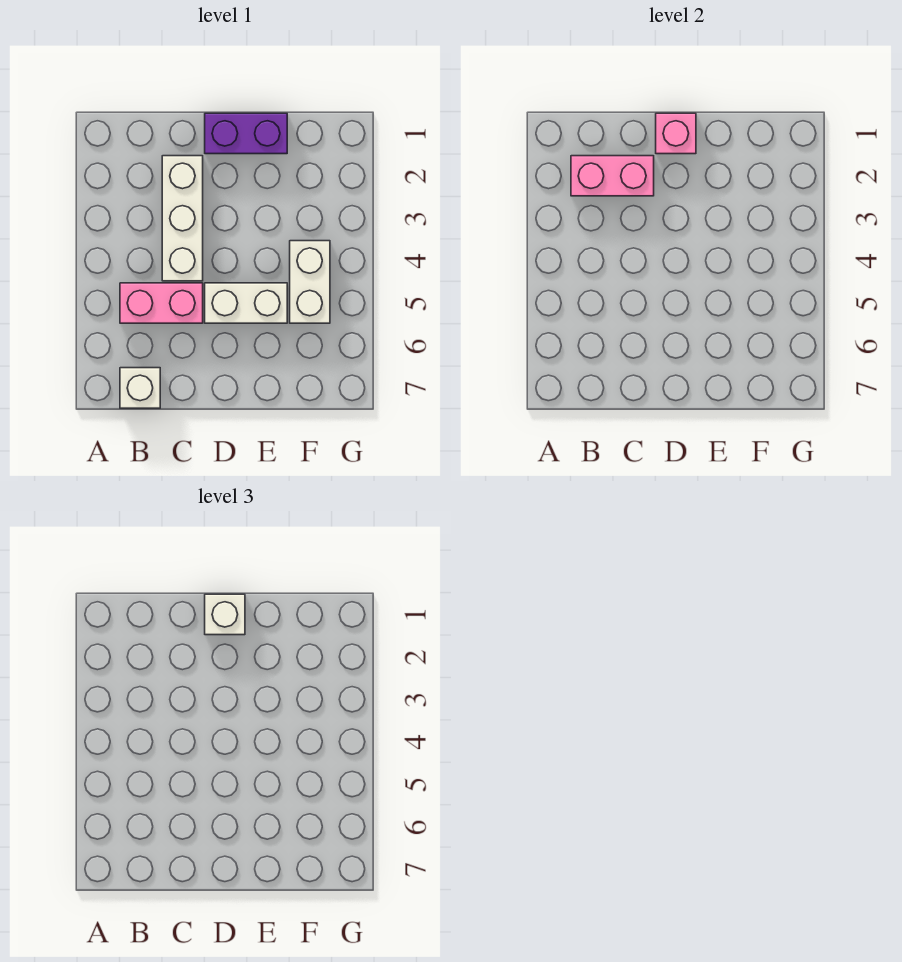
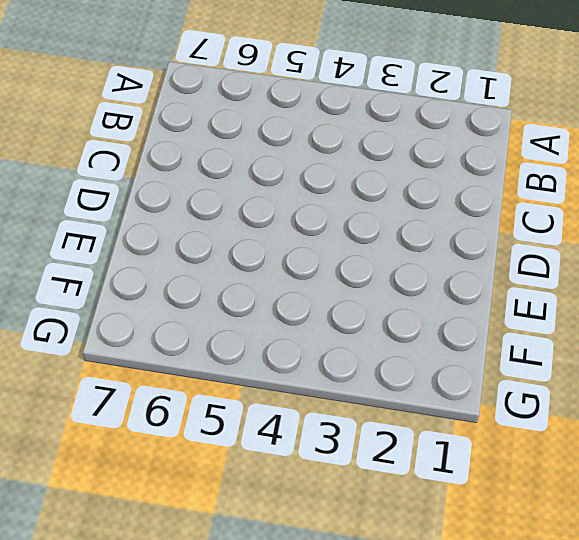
none -> pink 1x2 brick [120,283,203,323]
none -> white 1x1 brick [120,368,160,408]

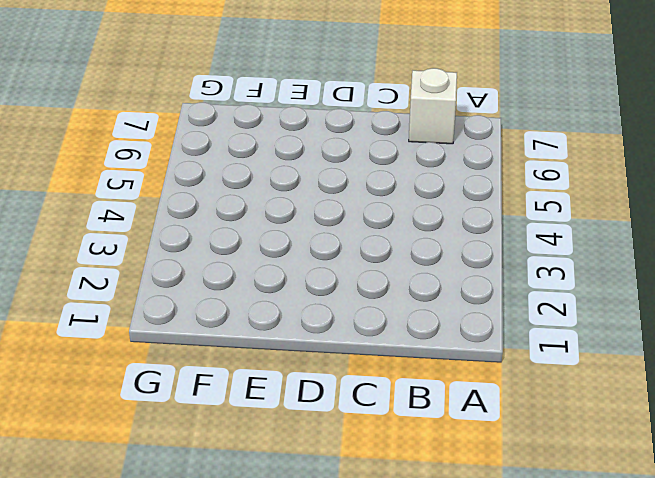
none -> pink 1x2 brick [120,283,203,323]
none -> white 1x3 brick [162,156,203,281]

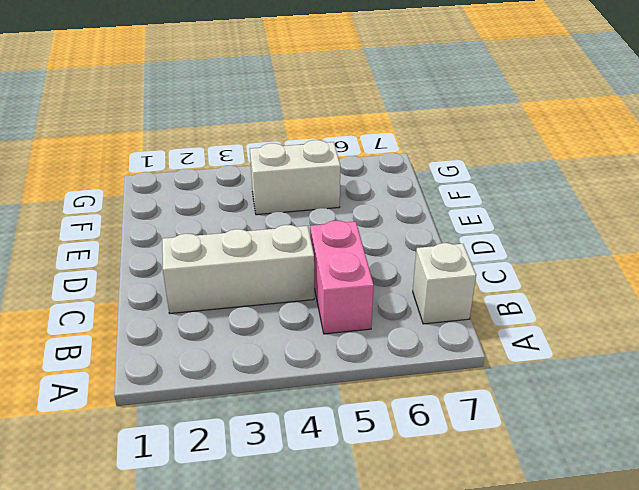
none -> purple 1x2 brick [205,113,287,154]
none -> white 1x2 brick [205,283,287,323]

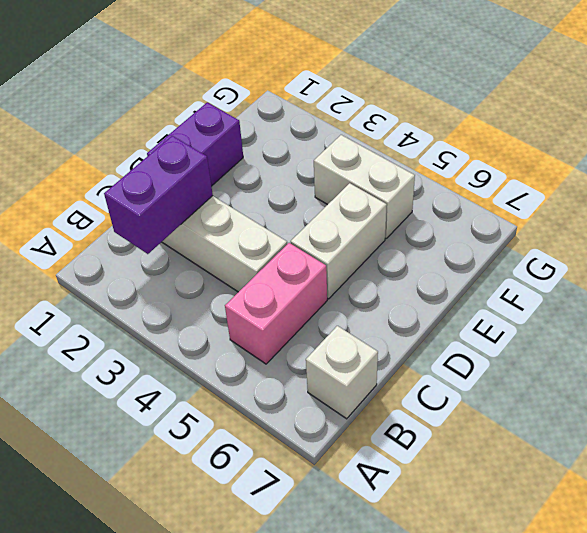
purple 1x2 brick [104,136,213,254] -> pink 1x2 brick [571,156,654,196]
none -> pink 1x1 brick [656,113,696,154]
none -> white 1x1 brick [205,594,245,635]

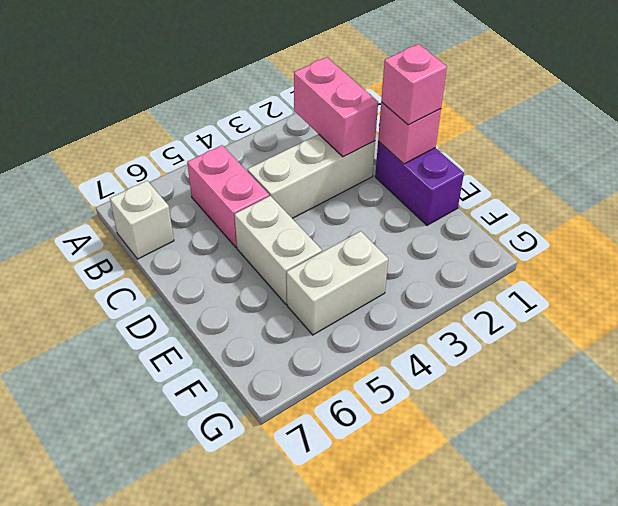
pink 1x1 brick [381,44,447,125] -> white 1x1 brick [205,594,245,635]

